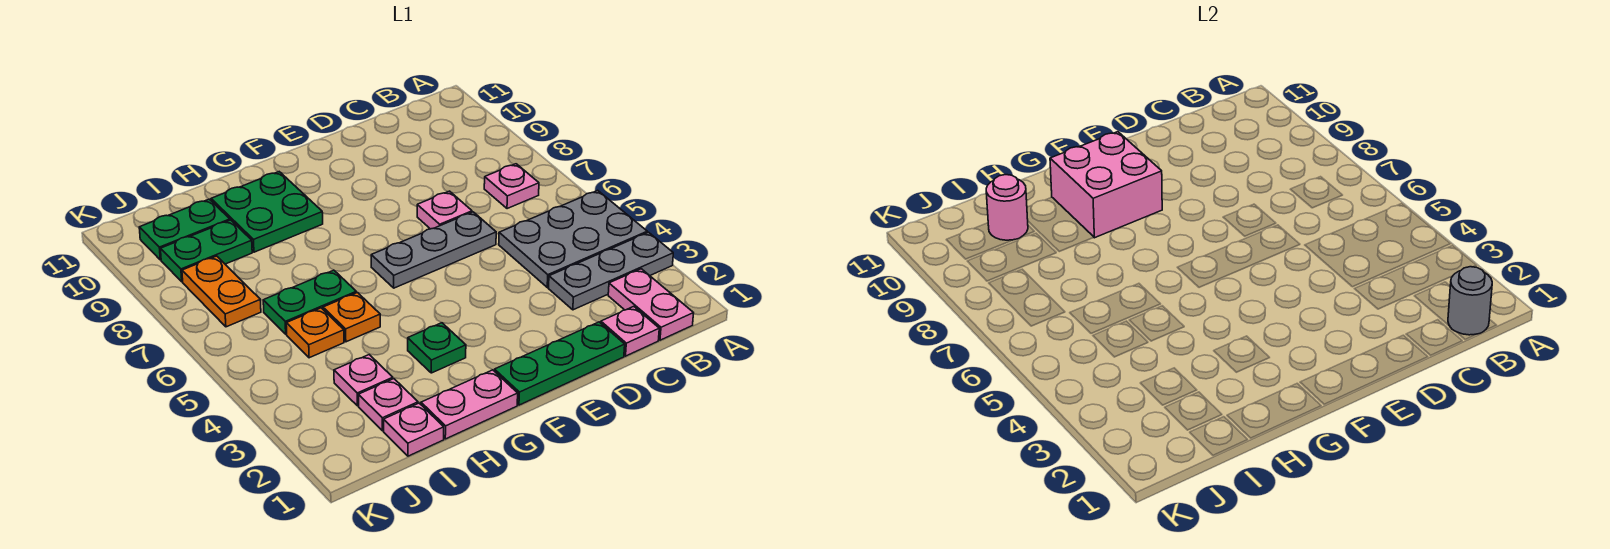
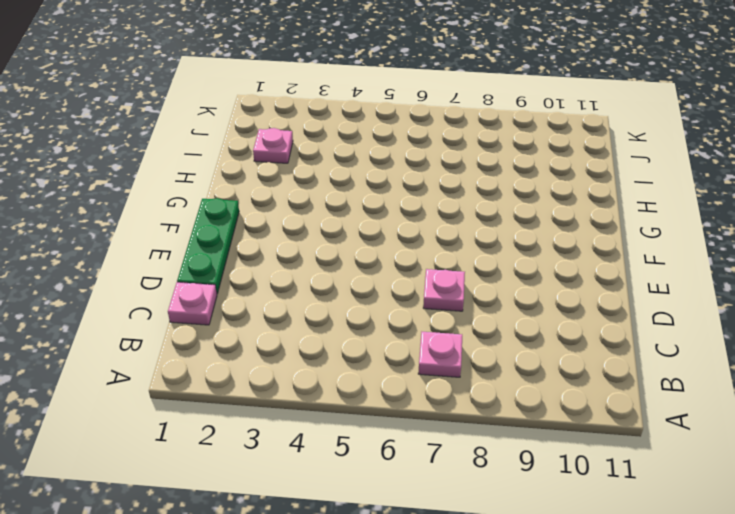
none -> grey 1x3 plate [549,232,673,310]
none -> grey 2x3 plate [499,190,647,287]
none -> pink 1x2 plate [608,269,694,340]

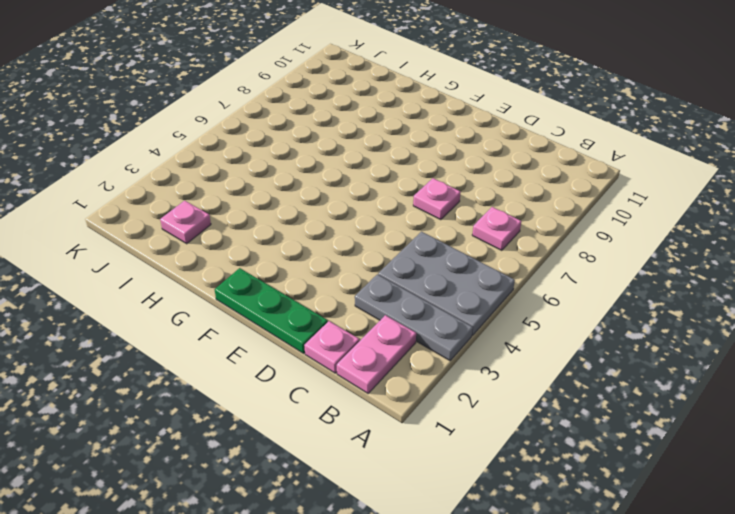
none -> grey 1x3 plate [371,212,496,288]
none -> pink 1x2 plate [421,370,518,439]
none -> green 1x1 plate [408,323,466,373]

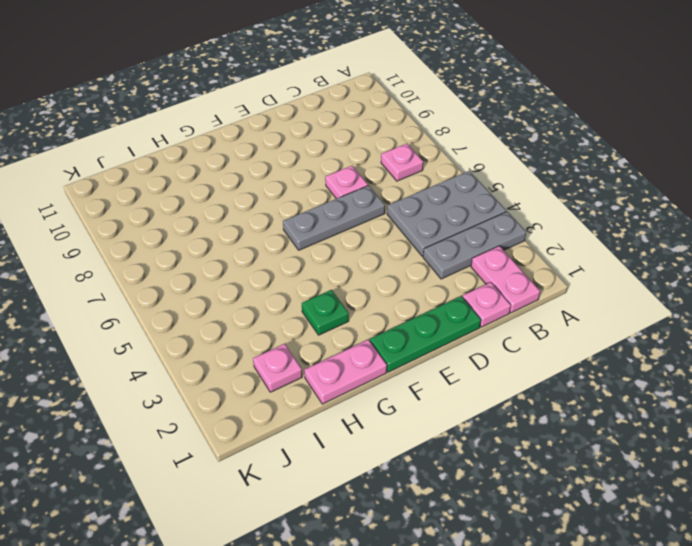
none -> green 2x2 plate [211,172,323,252]
none -> orange 1x1 plate [323,292,380,342]
none -> green 1x2 plate [263,270,356,334]

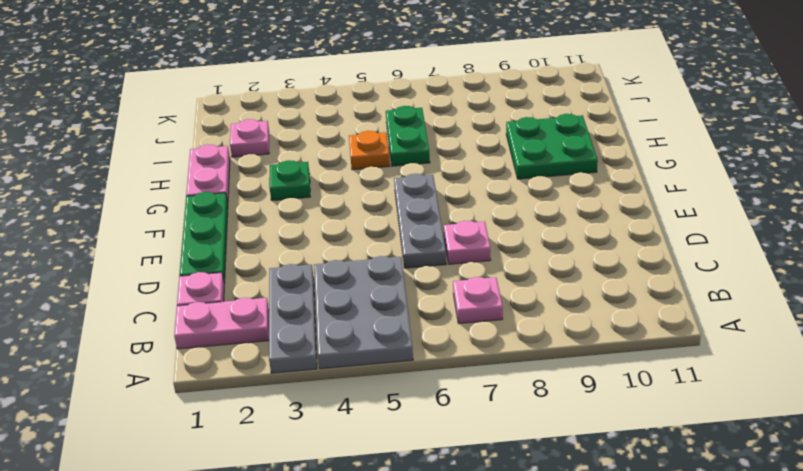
none -> pink 1x1 plate [384,403,444,456]
none -> pink 1x1 plate [334,355,393,406]
none -> orange 1x1 plate [286,308,344,358]

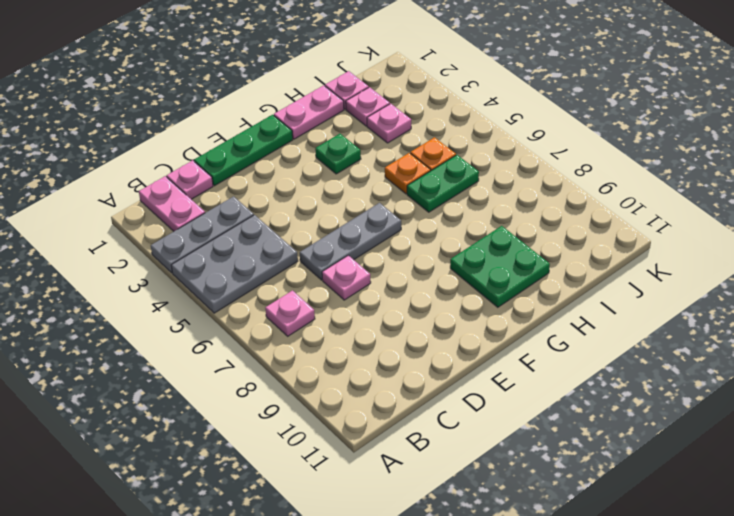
none -> green 1x2 plate [161,220,252,282]
none -> green 1x2 plate [139,199,230,260]
none -> orange 1x2 plate [182,256,261,327]

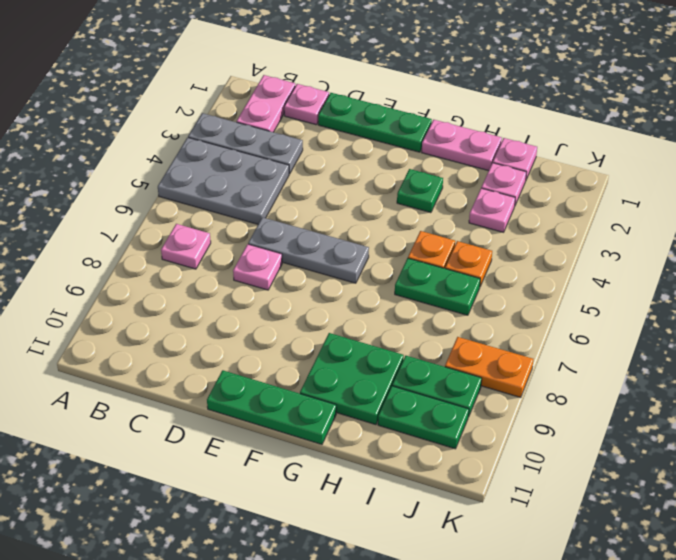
green 1x3 plate [207,370,336,444] -> none
orange 1x2 plate [445,337,533,398] -> orange 1x2 plate turned to [182,256,261,327]
none -> grey 1x1 round brick [1448,267,1492,335]
none -> pink 2x2 brick [1050,132,1162,238]
none -> pink 1x1 round brick [986,175,1028,240]

